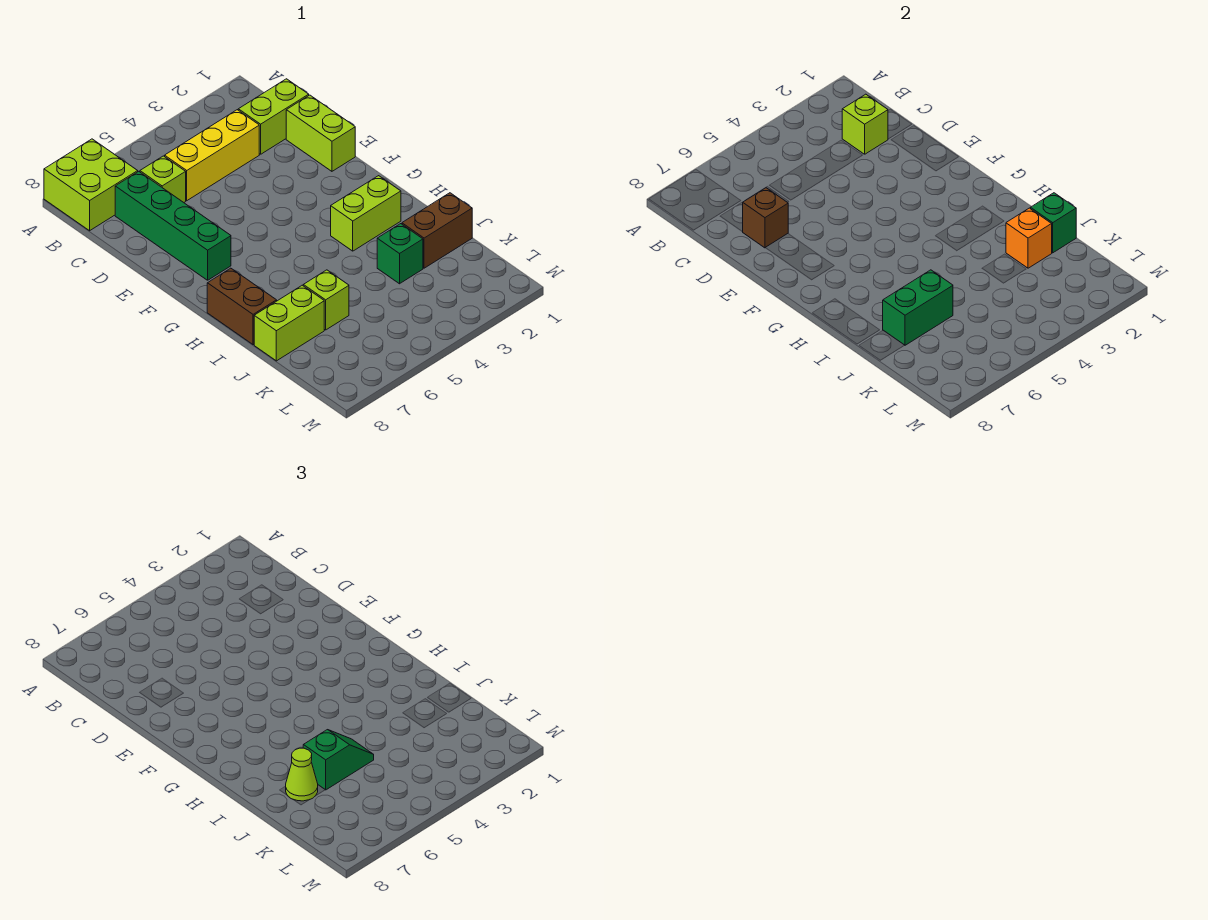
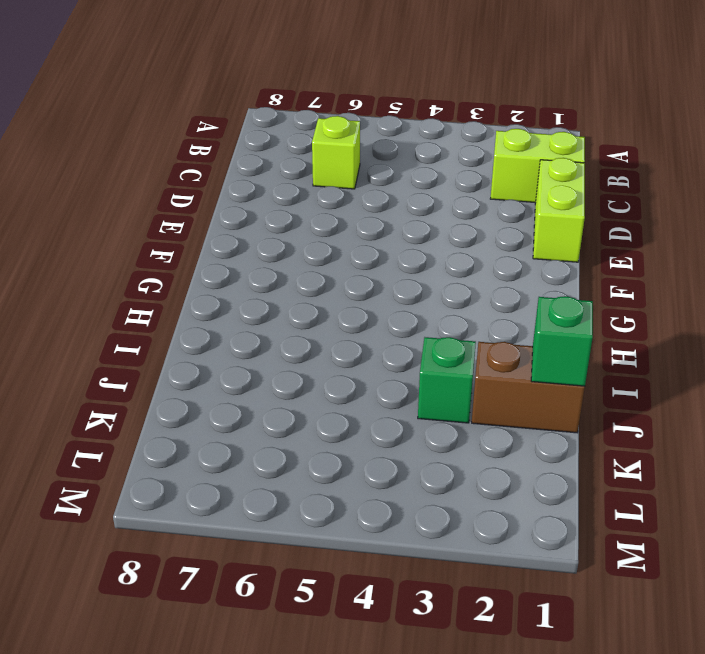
none -> lime 2x2 brick [44,139,138,231]
none -> yellow 1x3 brick [165,110,259,201]
none -> green 1x4 brick [115,171,231,280]

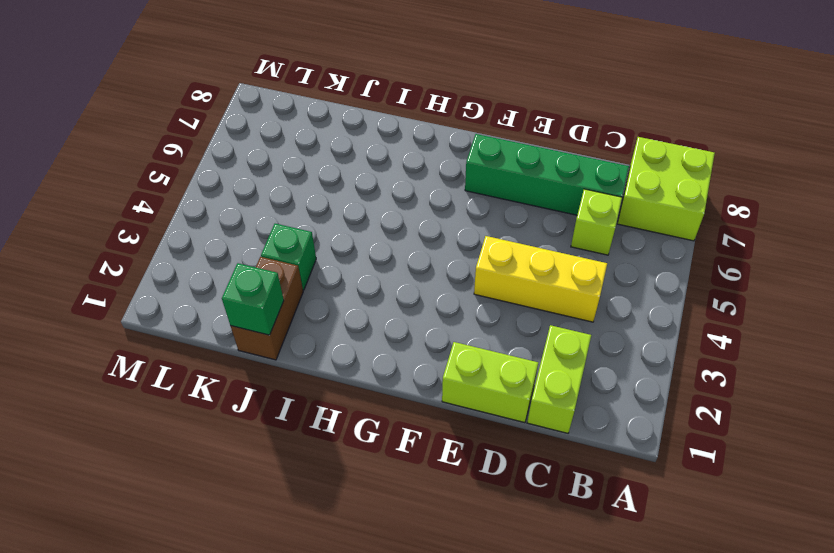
yellow 1x3 brick [474,236,607,322] -> yellow 1x3 brick turned to [165,110,259,201]
none -> lime 1x2 brick [331,176,401,251]
none -> brown 1x2 brick [207,268,277,345]
none -> lime 1x1 brick [303,270,349,330]

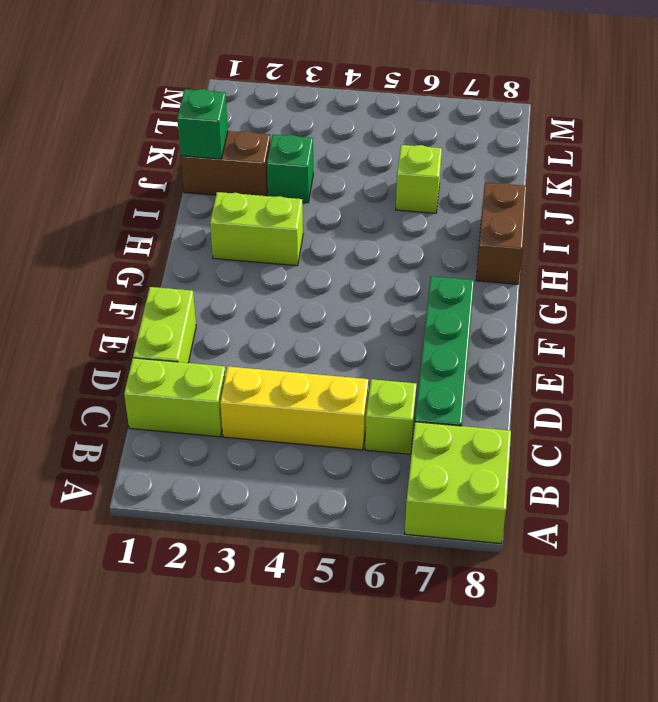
none -> lime 1x2 brick [254,285,324,361]
none -> lime 1x1 brick [842,94,888,154]
none -> brown 1x1 brick [743,188,788,248]

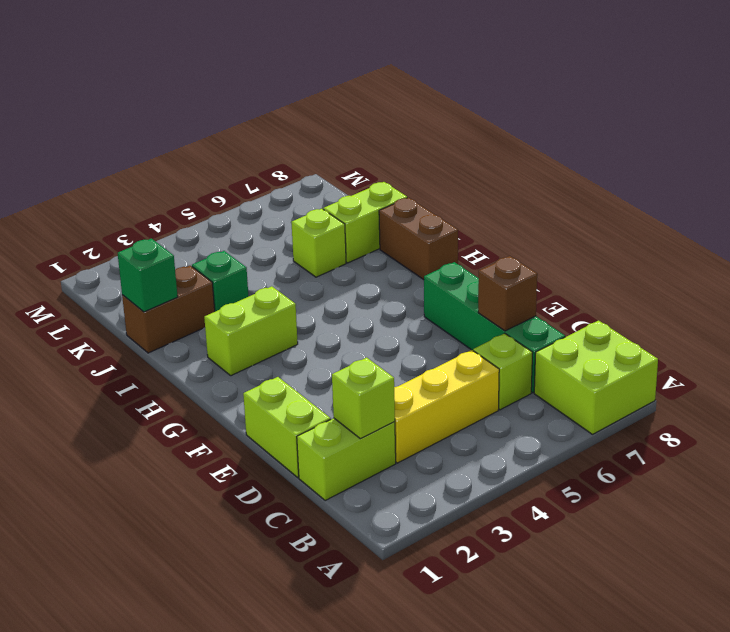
none -> orange 1x1 brick [1006,208,1052,268]
none -> green 1x2 brick [883,270,953,345]
none -> green 1x2 slope [303,730,374,790]

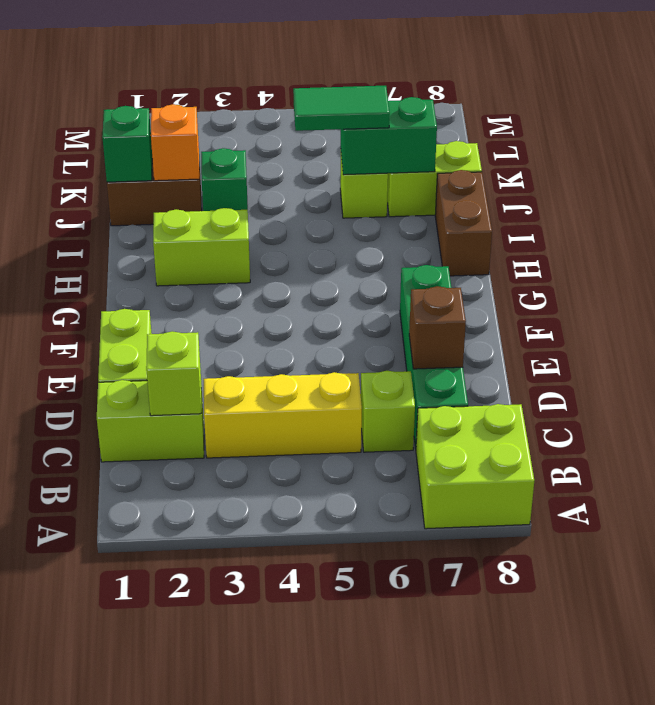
green 1x2 tile [293,86,390,131] -> green 1x2 slope [303,730,374,790]
none -> lime 1x1 cone [286,748,318,801]

